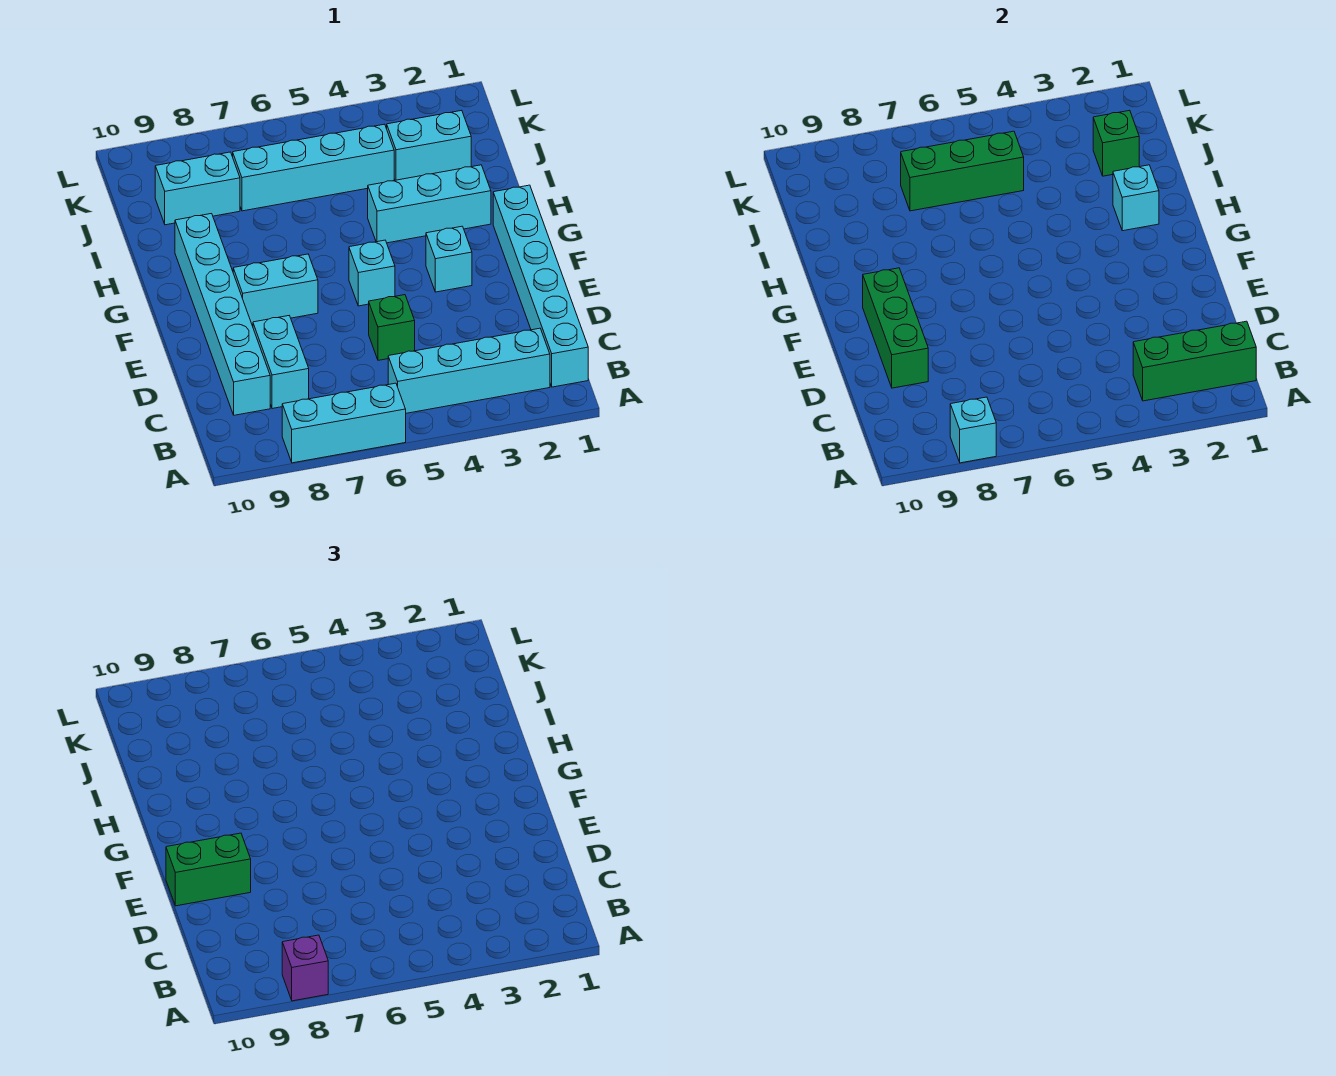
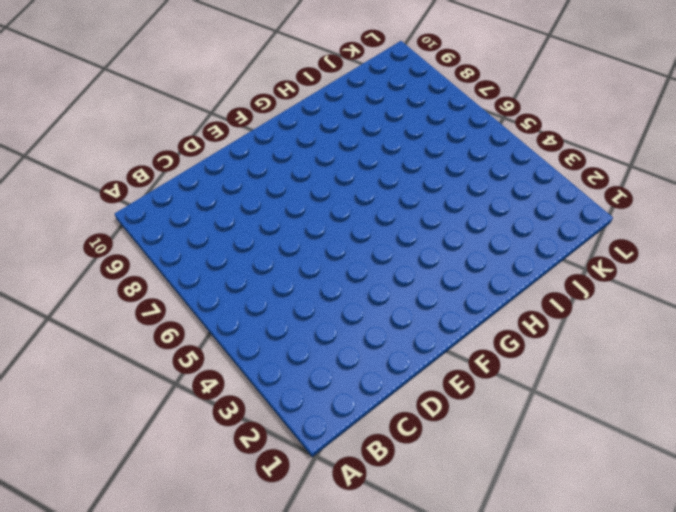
none -> cyan 1x3 brick [282,383,406,463]
none -> cyan 1x6 brick [493,185,588,387]
none -> cyan 1x4 brick [388,328,550,413]

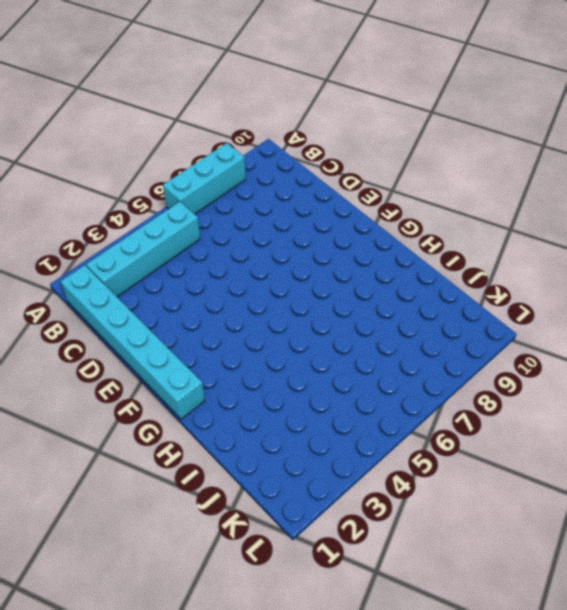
none -> cyan 1x2 brick [253,316,309,409]
none -> cyan 1x6 brick [175,214,270,415]
none -> green 1x1 brick [369,295,415,360]

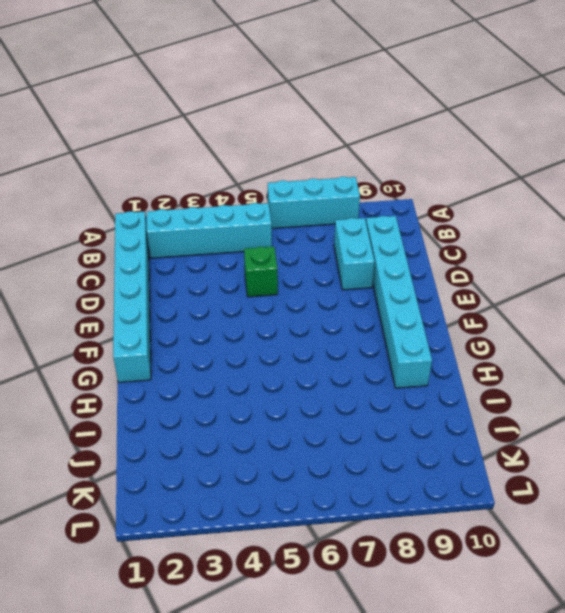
none -> cyan 1x1 brick [426,226,472,292]
none -> cyan 1x1 brick [349,240,395,306]
none -> cyan 1x2 brick [233,254,318,325]

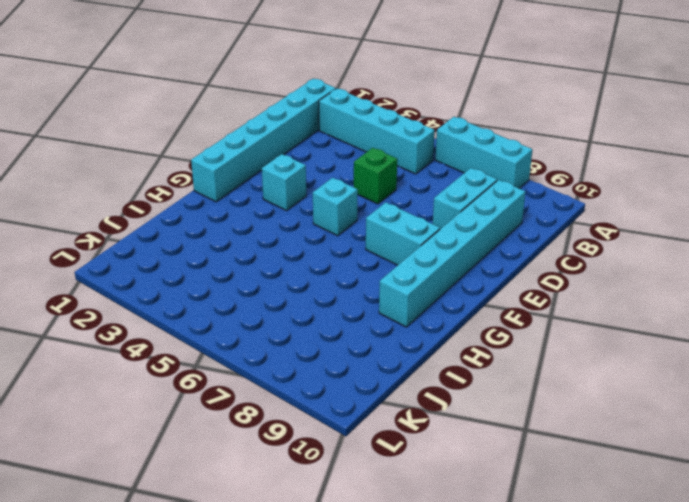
none -> cyan 1x3 brick [368,165,491,243]
none -> cyan 1x2 brick [387,110,471,180]
none -> cyan 1x4 brick [233,124,394,211]

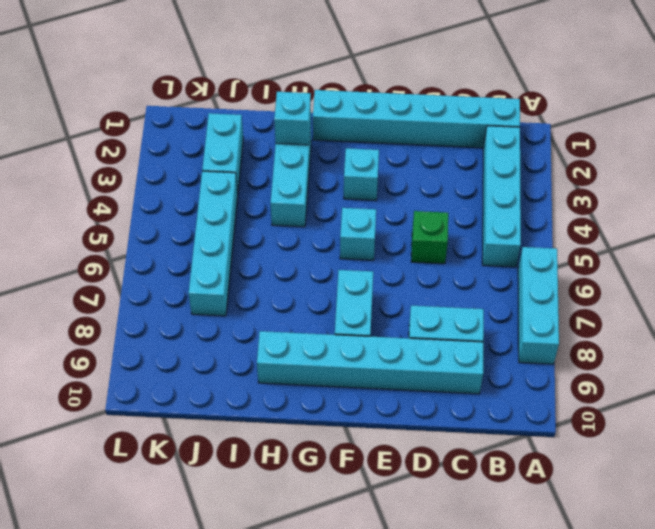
none -> cyan 1x2 brick [155,152,240,225]
none -> cyan 1x1 brick [950,397,996,463]
none -> green 1x3 brick [1133,321,1256,401]

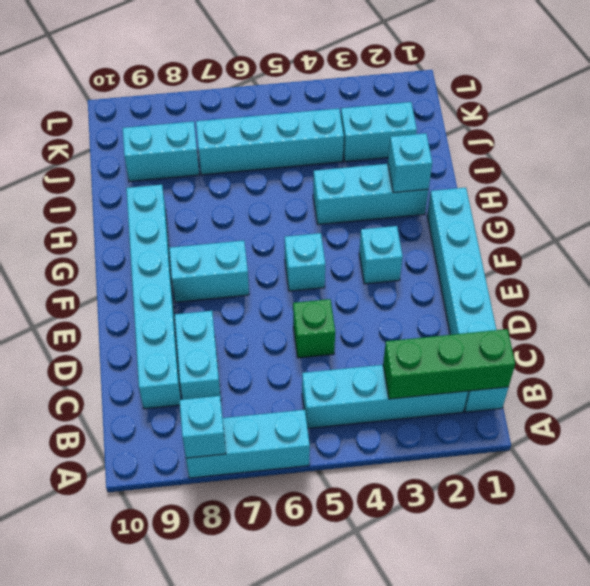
none -> green 1x3 brick [863,268,928,388]
none -> green 1x1 brick [1093,110,1139,176]
none -> green 1x3 brick [901,131,1024,211]

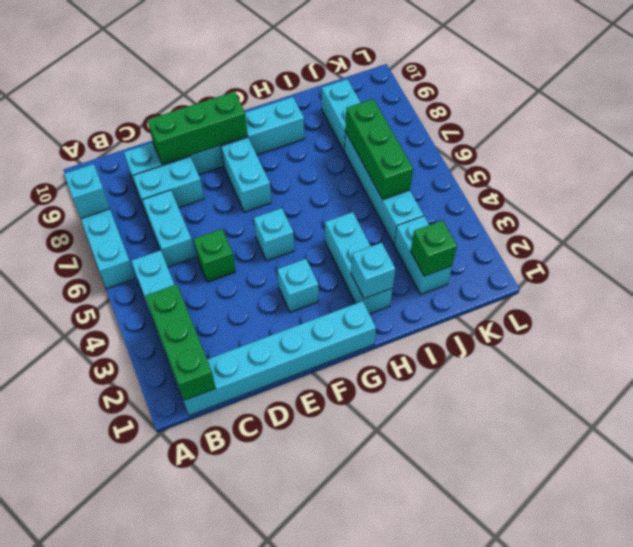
cyan 1x2 brick [142,190,195,267] -> none
none -> purple 1x1 brick [282,935,328,1001]
none -> green 1x2 brick [166,833,251,906]

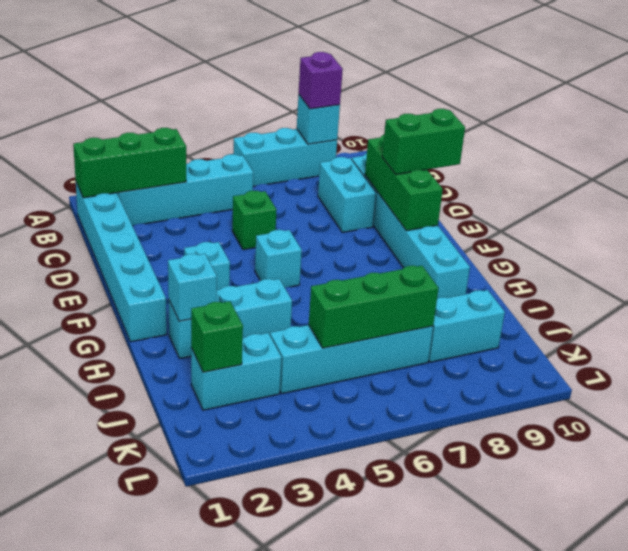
none -> cyan 1x2 brick [233,254,318,325]

